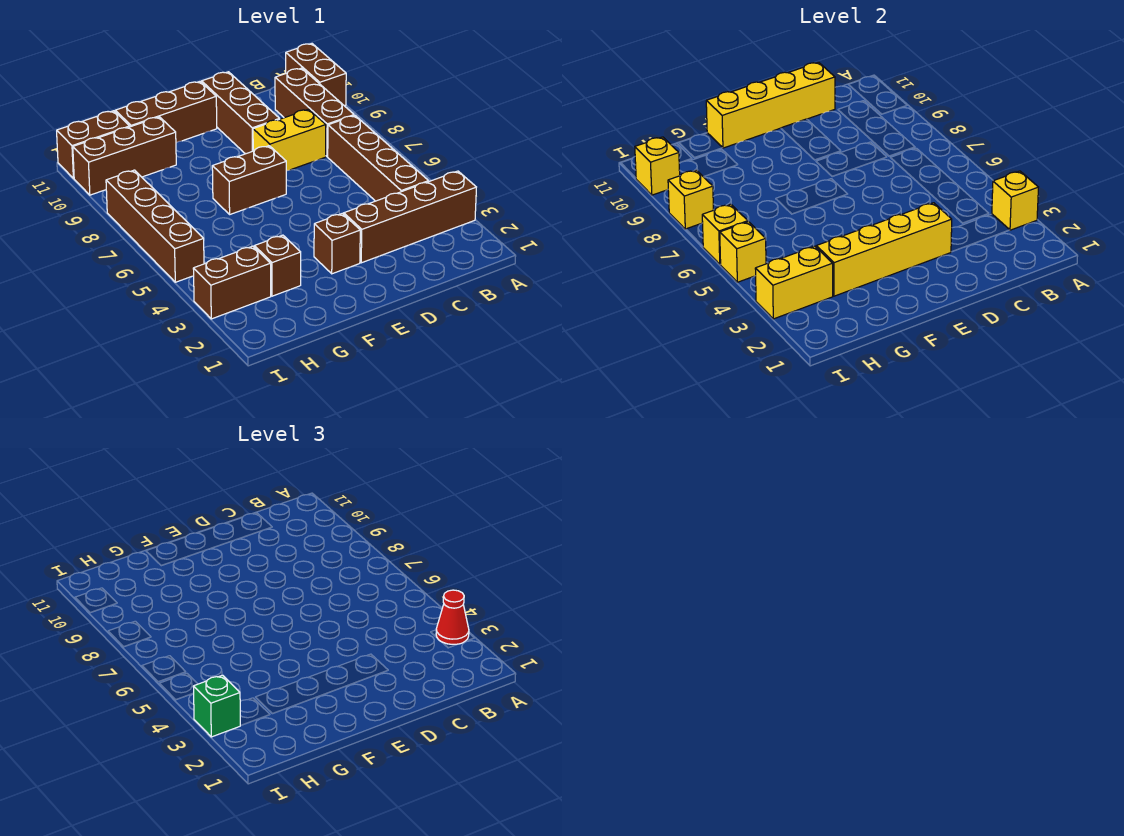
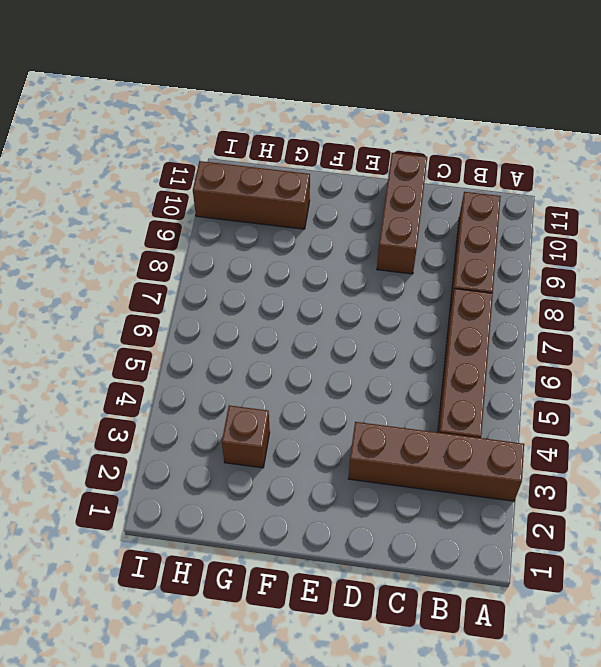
none -> brown 1x2 brick [286,44,346,106]
none -> yellow 1x2 brick [253,109,326,171]
none -> brown 1x1 brick [314,213,360,274]

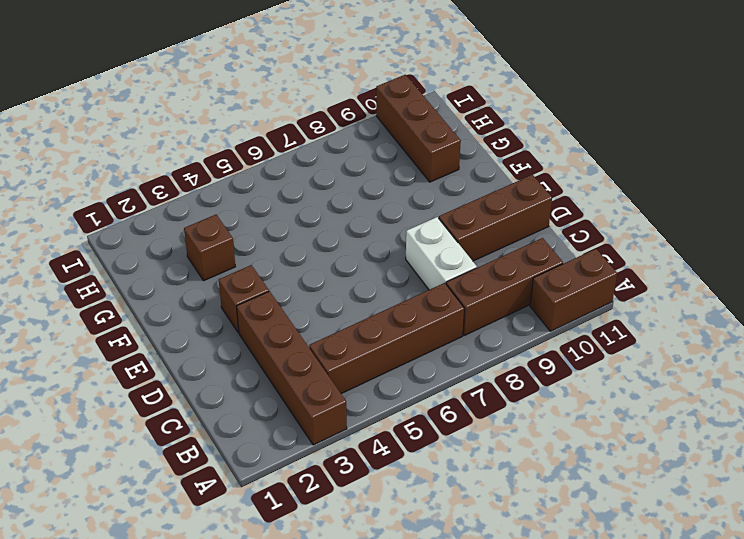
white 1x2 brick [406,217,477,290] -> yellow 1x2 brick [253,109,326,171]
none -> brown 1x2 brick [212,146,286,214]
none -> brown 1x3 brick [115,82,217,143]
none -> brown 1x2 brick [193,246,271,319]

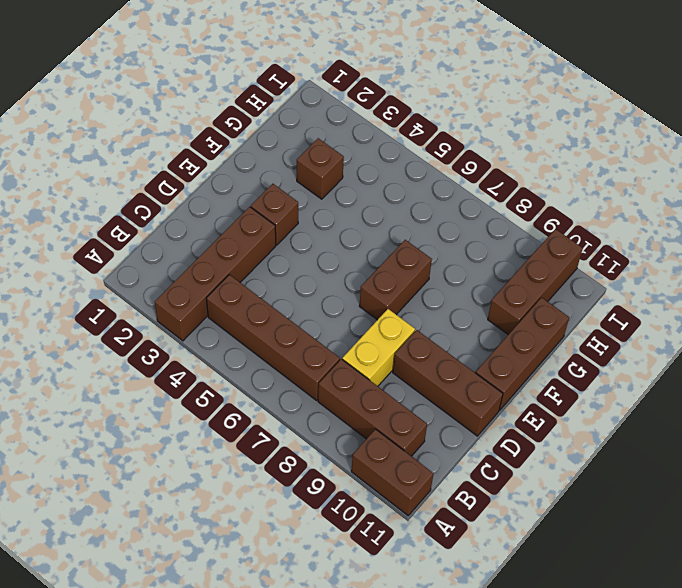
none -> brown 1x2 brick [193,246,271,319]
none -> brown 1x2 brick [57,111,130,178]
none -> brown 1x4 brick [106,170,204,282]

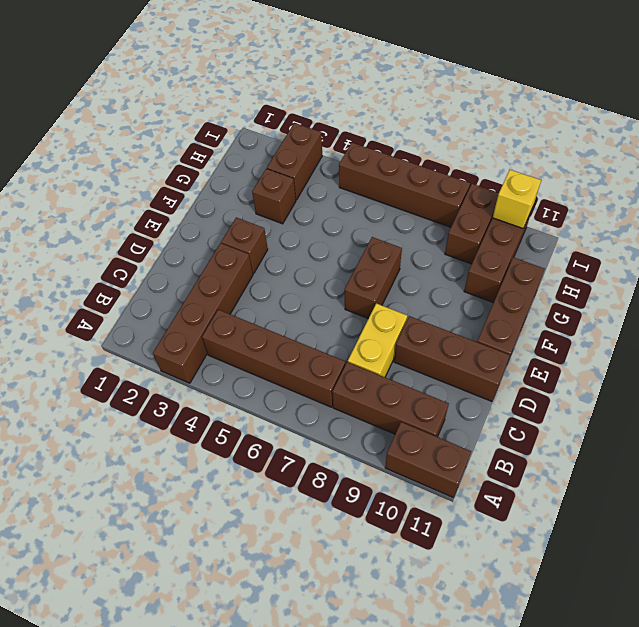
brown 1x2 brick [445,184,499,264] -> brown 1x2 brick moved to [57,111,130,178]
none -> yellow 1x1 brick [992,171,1038,230]
none -> yellow 1x4 brick [706,62,835,148]
none -> yellow 1x4 brick [816,203,952,296]

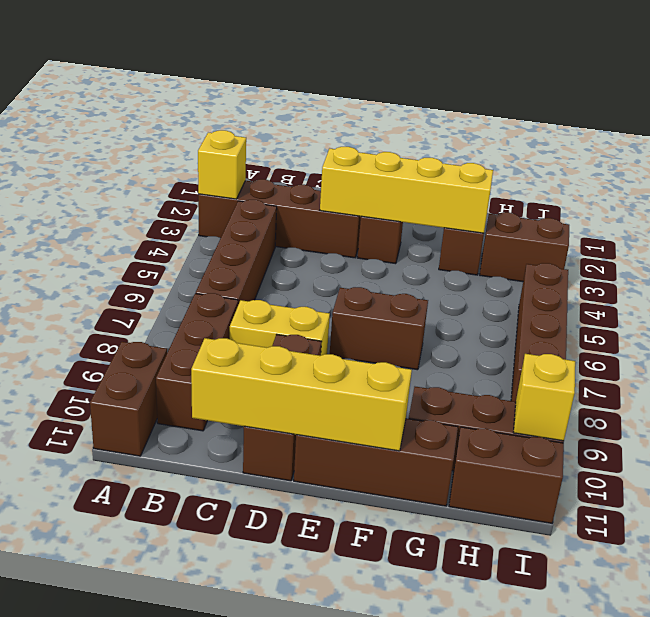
none -> yellow 1x2 brick [755,246,833,319]
none -> yellow 1x1 brick [720,222,766,282]
none -> yellow 1x1 brick [702,204,748,264]

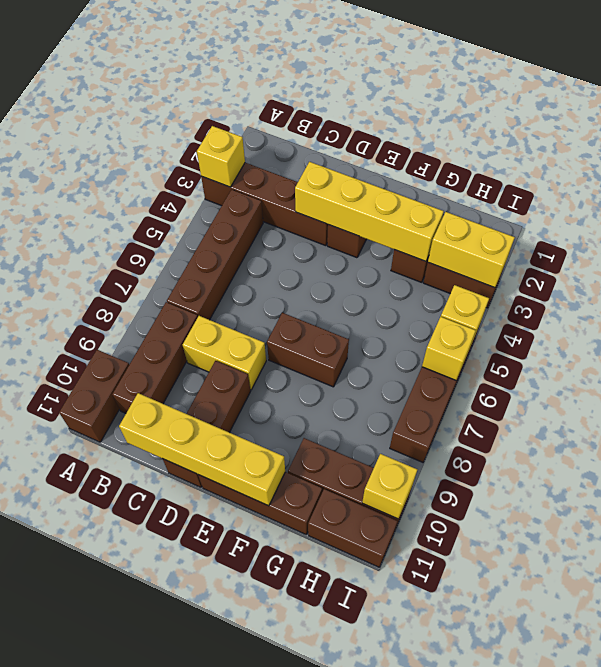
none -> yellow 1x1 brick [668,170,714,229]
none -> red 1x1 cone [436,590,469,644]
none -> green 1x1 brick [193,675,241,737]

